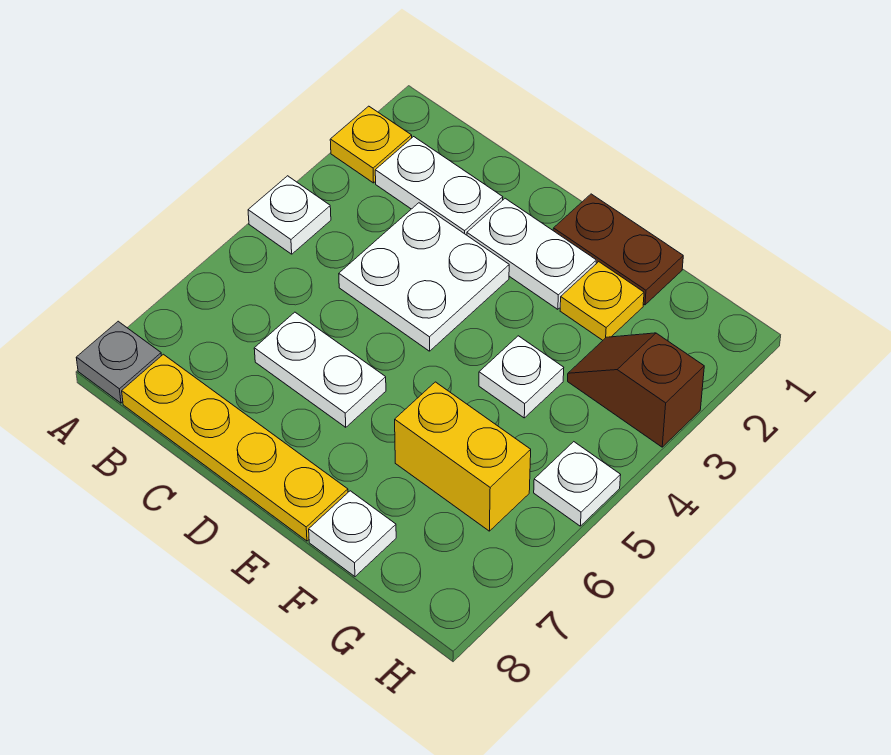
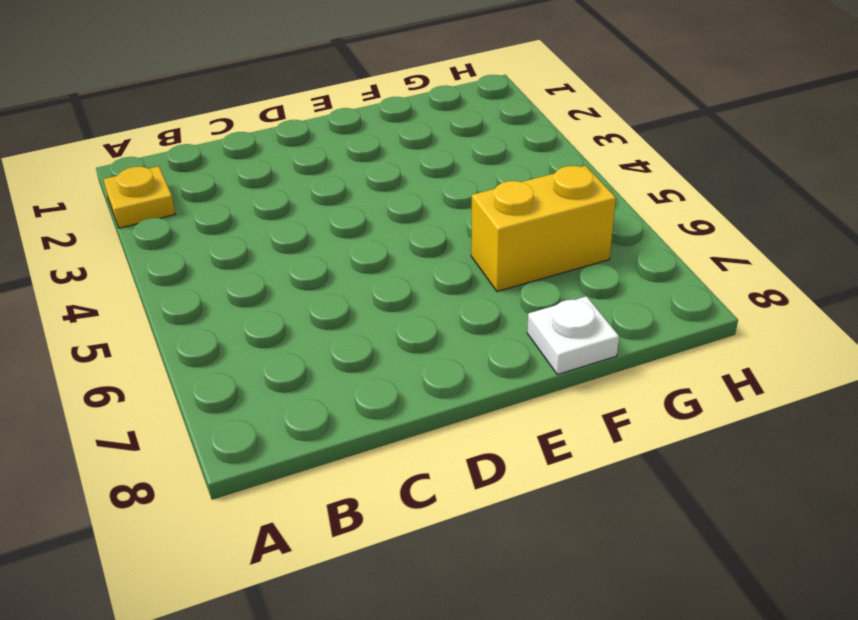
none -> white 1x1 plate [248,176,331,254]
none -> grey 1x1 plate [76,321,161,403]
none -> white 1x2 plate [375,137,503,235]

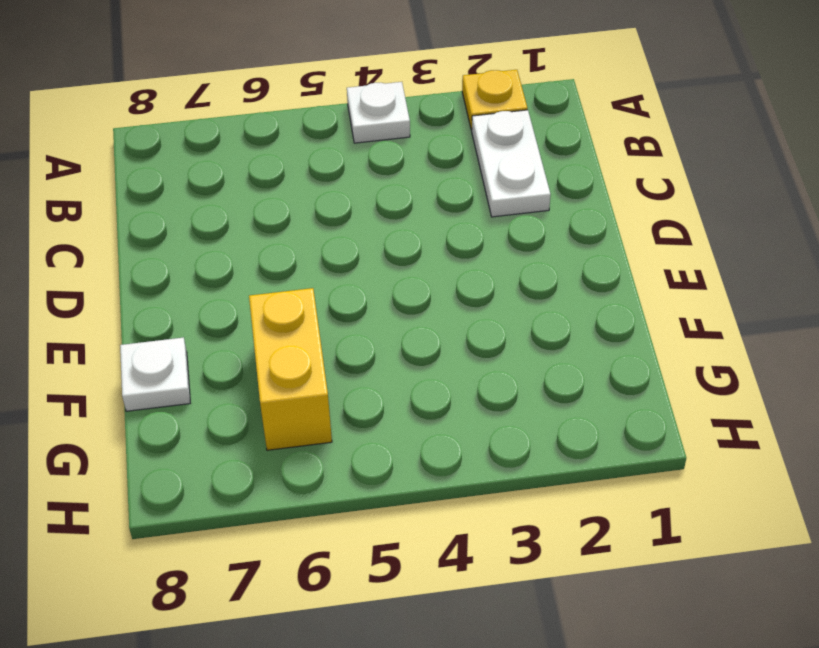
none -> grey 1x1 plate [76,321,161,403]
none -> yellow 1x4 plate [122,354,348,541]
none -> white 2x2 plate [339,203,509,351]

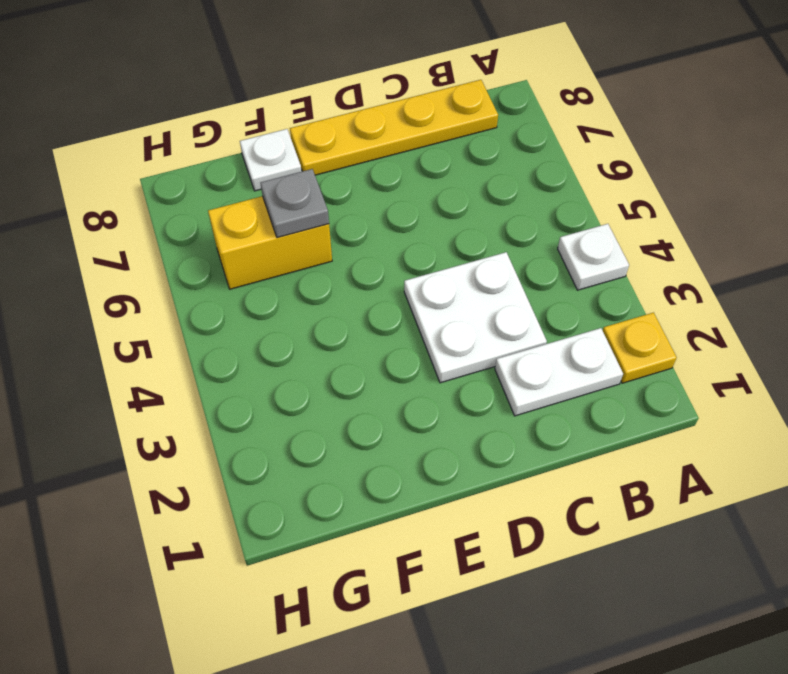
grey 1x1 plate [261,169,329,238] -> grey 1x1 plate moved to [76,321,161,403]
none -> white 1x2 plate [254,312,386,427]
none -> white 1x2 plate [467,198,596,309]
none -> brown 1x2 plate [553,194,683,305]

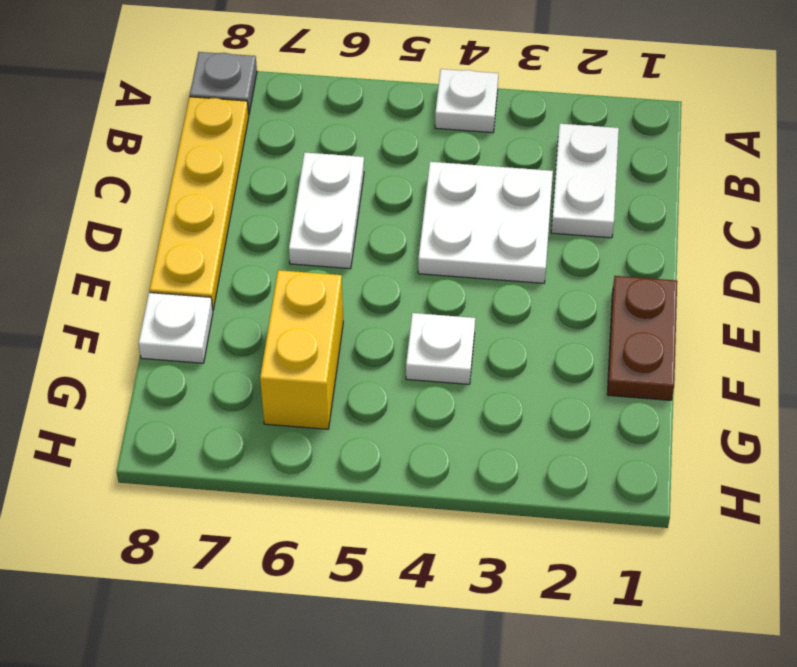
none -> yellow 1x1 plate [330,106,412,183]
none -> white 1x2 plate [467,198,596,309]
none -> yellow 1x1 plate [560,262,644,340]

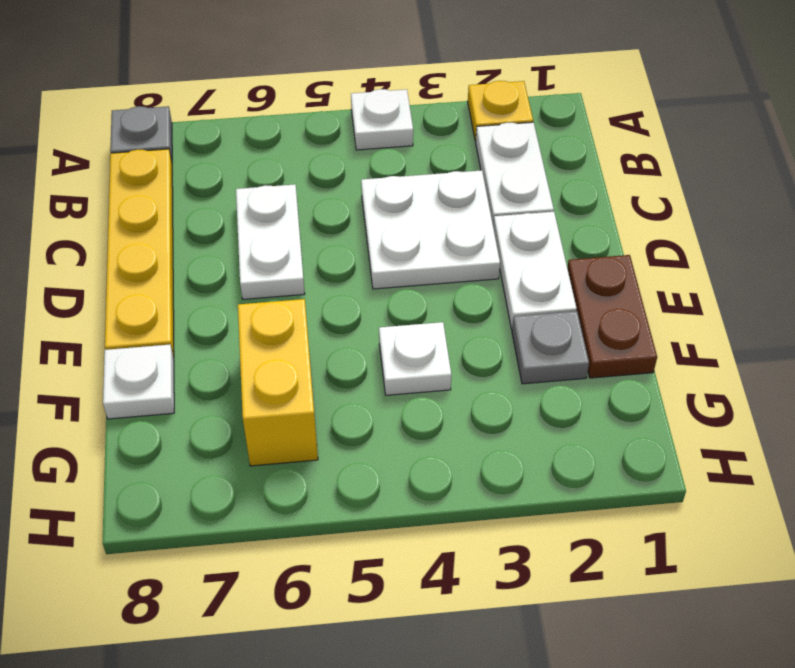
grey 1x1 plate [512,311,589,384] -> yellow 1x1 plate [560,262,644,340]
none -> brown 1x2 slope [568,333,704,447]
none -> white 1x1 plate [534,442,621,526]

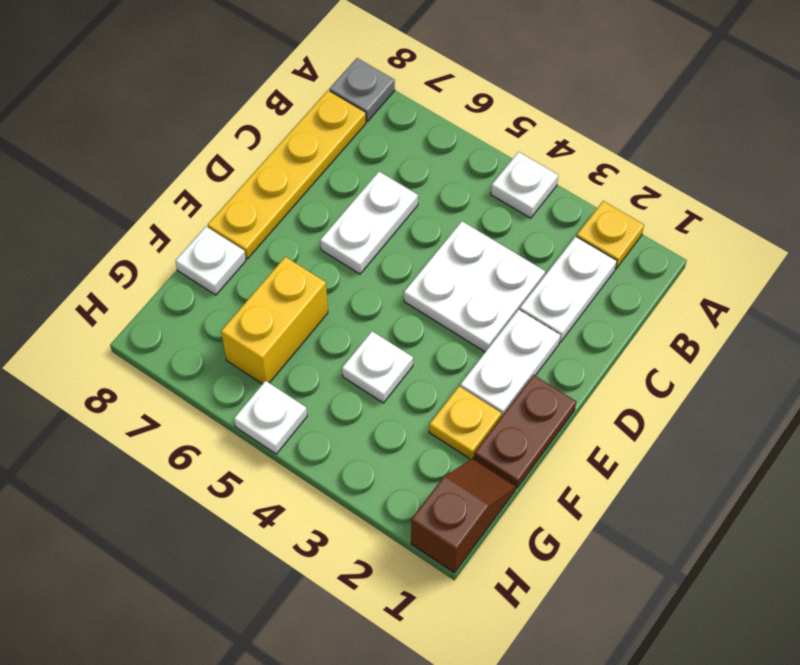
brown 1x2 slope [411,458,516,573] -> brown 1x2 slope moved to [568,333,704,447]

